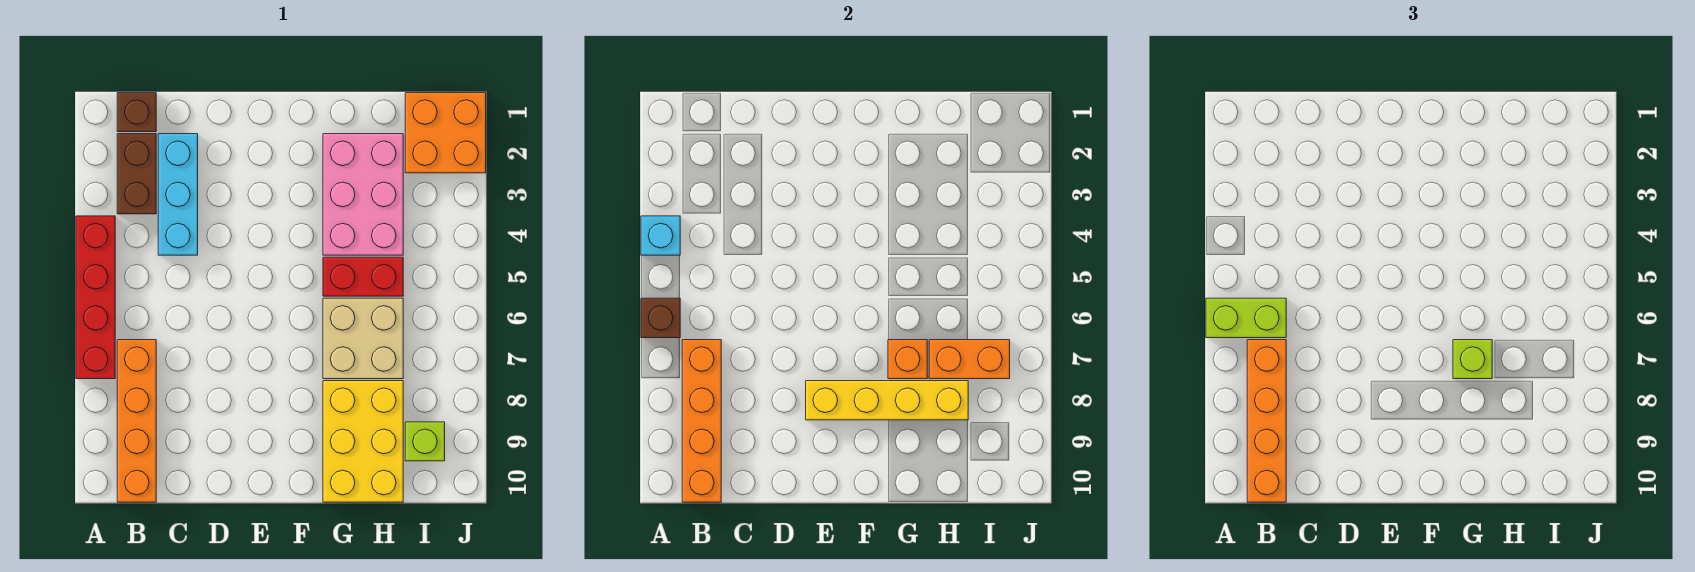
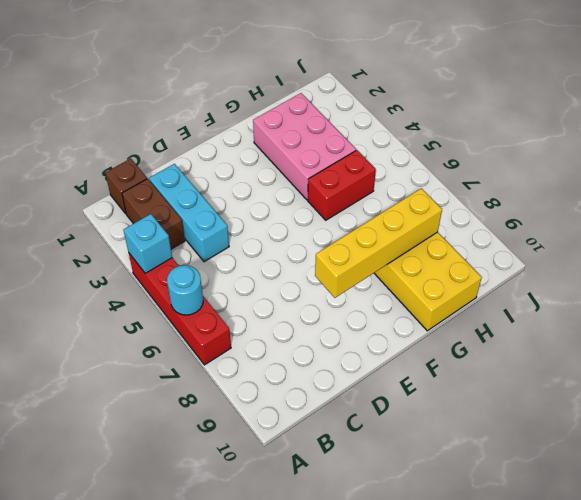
cyan 1x1 round brick [167,265,203,315] -> brown 1x1 brick [641,298,680,338]
none -> orange 1x4 brick [117,340,156,502]
none -> tan 2x2 brick [323,298,403,379]
none -> orange 2x2 brick [405,93,486,173]

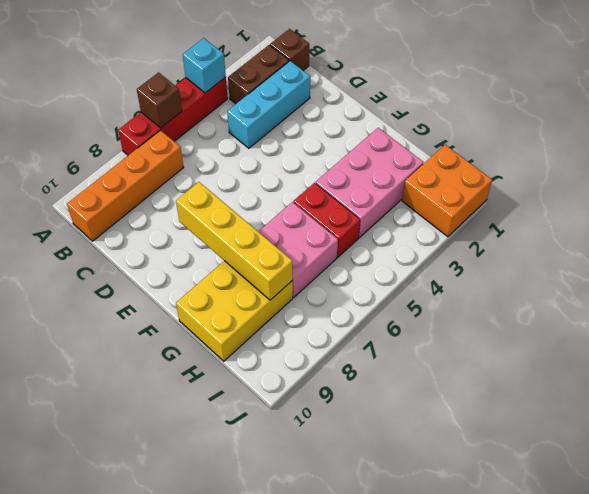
pink 2x2 brick [258,202,338,297] -> tan 2x2 brick [323,298,403,379]
none -> lime 1x1 brick [405,422,445,461]
none -> orange 1x4 brick [682,340,721,502]
none -> orange 1x1 brick [888,340,927,379]

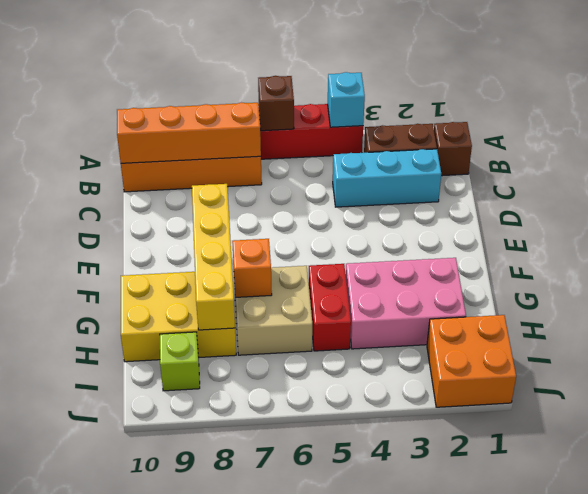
none -> orange 1x2 brick [929,340,1010,379]
none -> lime 1x2 brick [1206,298,1286,338]
none -> orange 1x4 brick [1247,340,1286,502]

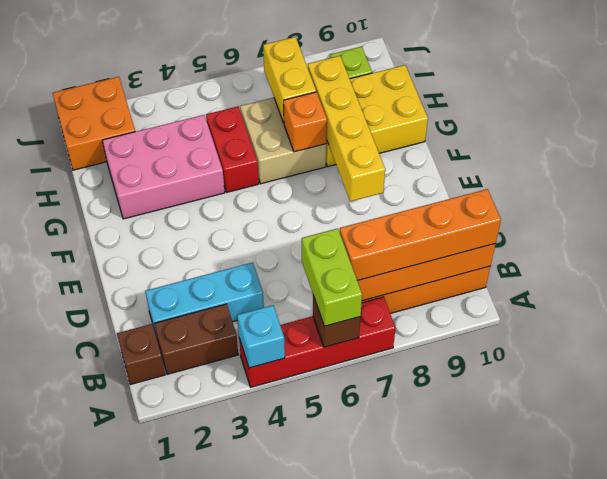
yellow 1x2 brick [263,37,316,123] -> orange 1x2 brick [929,340,1010,379]
none -> lime 1x1 brick [1453,340,1492,379]

